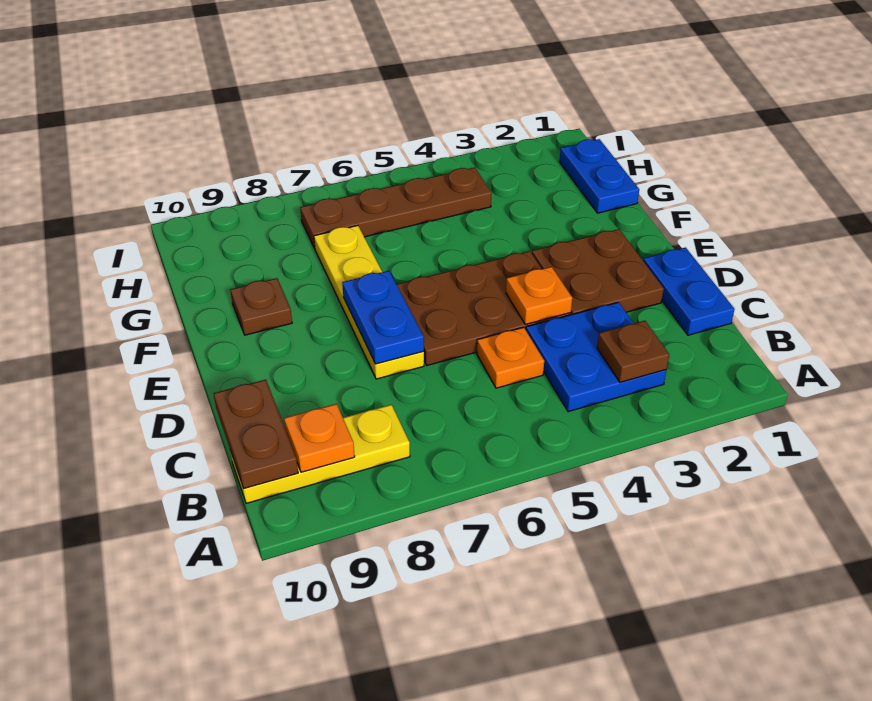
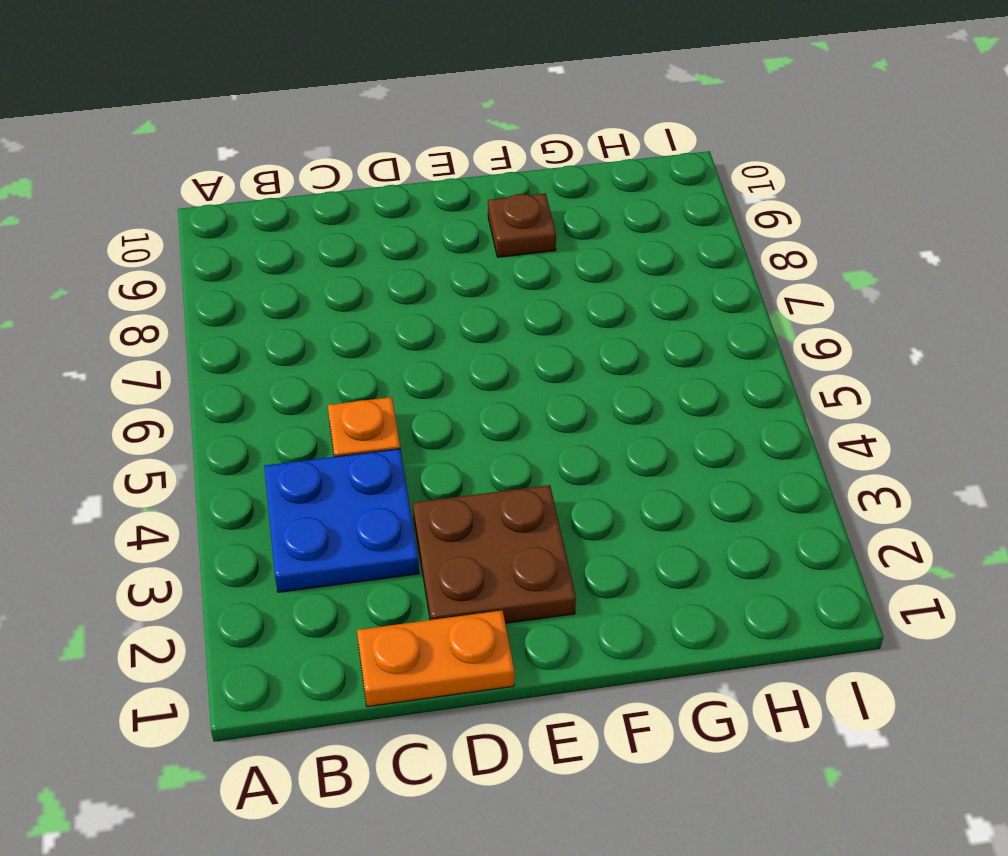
orange 1x2 plate [357,610,514,707] -> blue 1x2 plate [643,248,734,335]
none -> yellow 1x3 plate [230,405,410,503]
none -> brown 2x3 plate [397,251,571,365]
none -> yellow 1x4 plate [314,225,424,379]

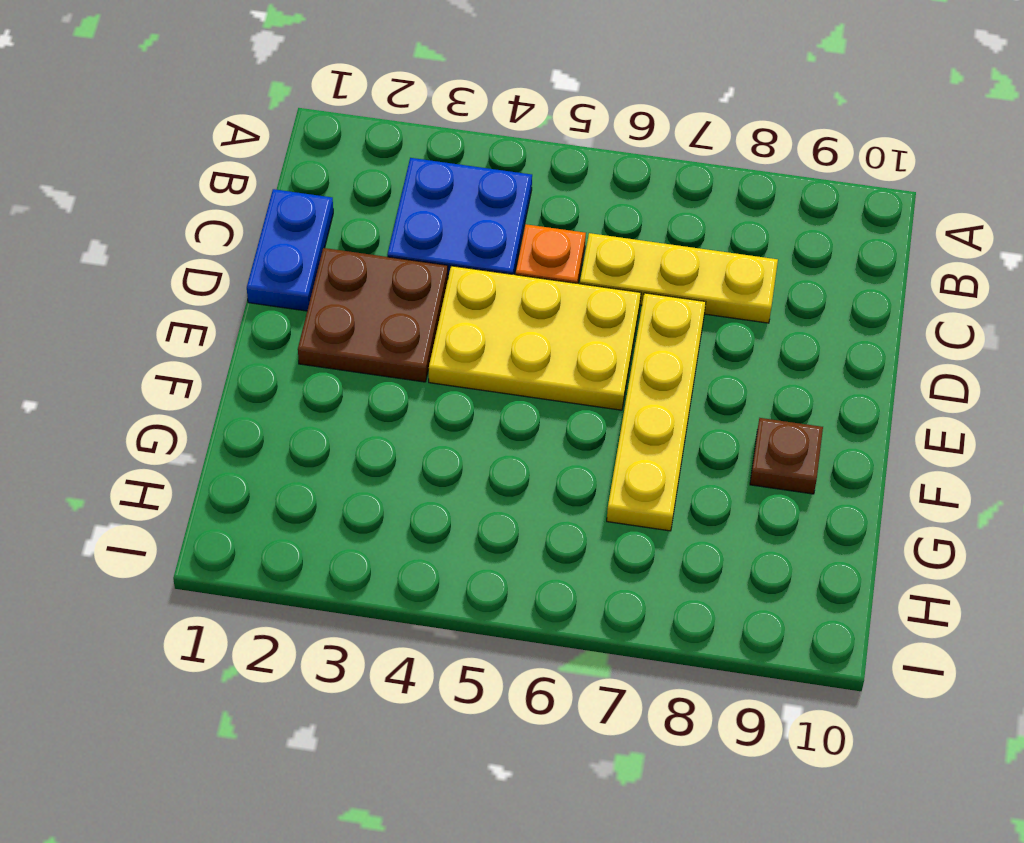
yellow 1x3 plate [580,233,778,323] -> yellow 1x3 plate moved to [230,405,410,503]
yellow 2x3 plate [429,266,641,410] -> brown 2x3 plate [397,251,571,365]
none -> blue 1x2 plate [560,139,639,213]
none -> brown 1x4 plate [300,167,492,248]
none -> brown 1x1 plate [597,321,669,382]

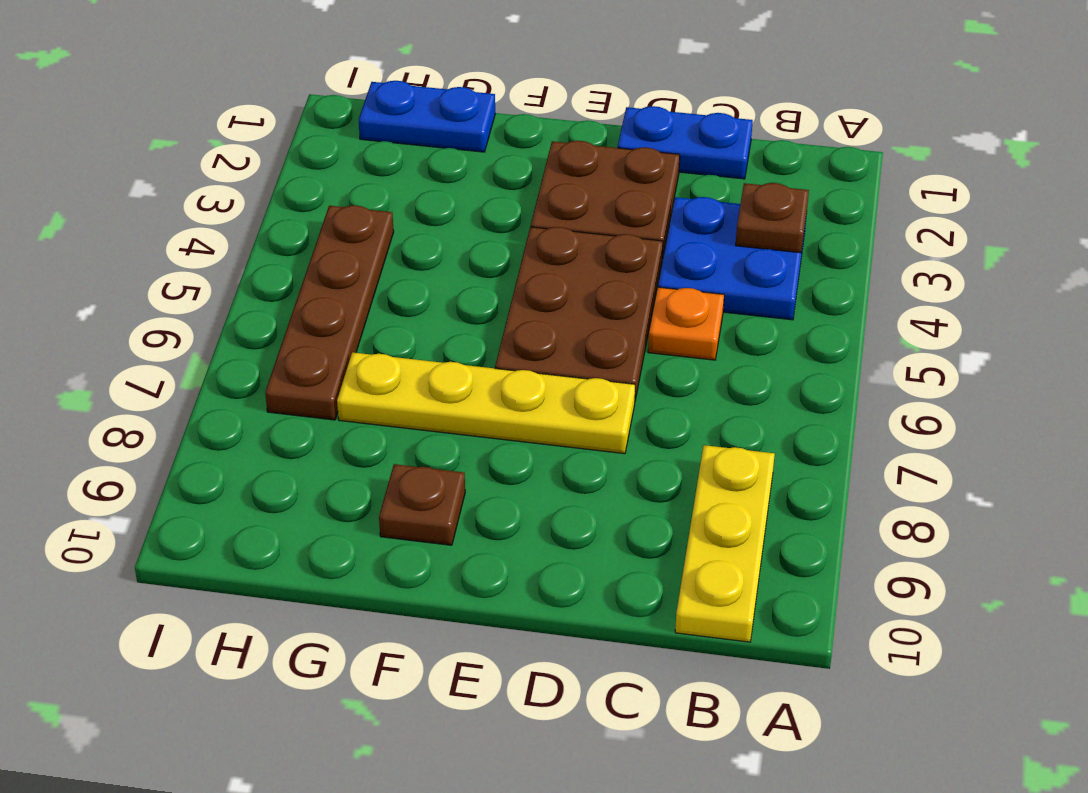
none -> orange 1x1 plate [284,404,355,472]
none -> brown 1x2 plate [213,380,298,488]
none -> orange 1x1 plate [506,267,572,324]

